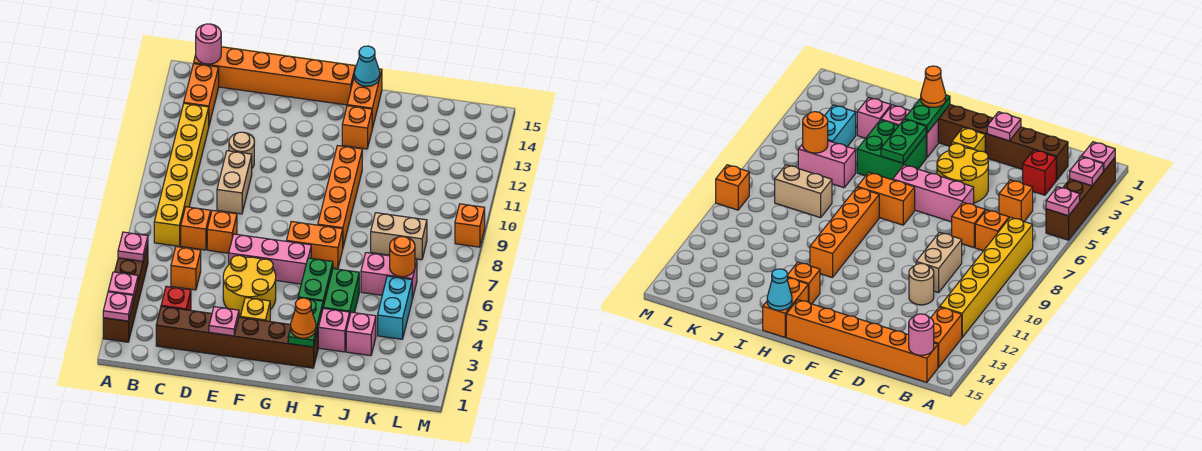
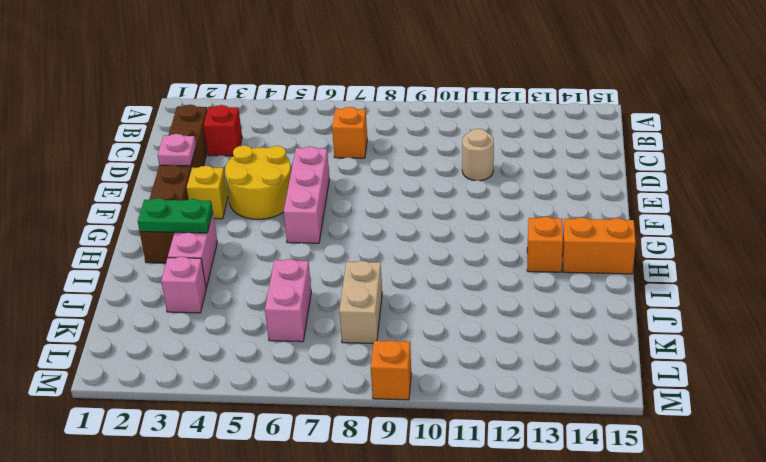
none -> brown 1x4 brick [103,244,148,342]
none -> yellow 1x6 brick [154,103,209,246]
none -> orange 1x2 brick [184,64,219,125]
none -> orange 1x6 brick [194,47,356,105]

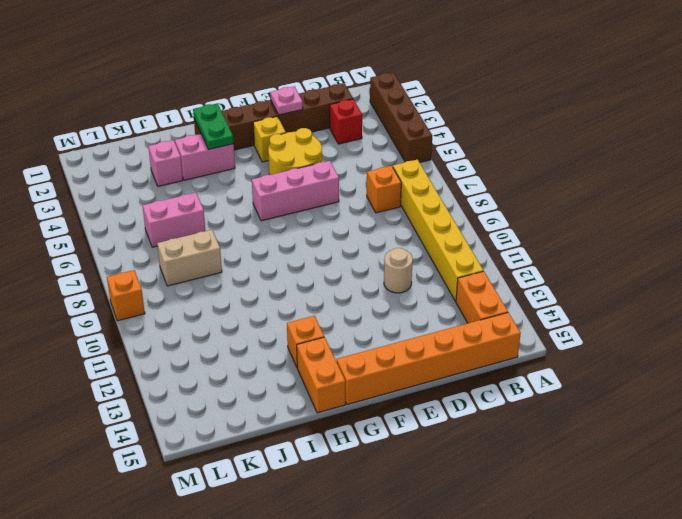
none -> orange 1x1 brick [171,247,201,290]
none -> orange 1x1 brick [207,210,237,253]
none -> tan 1x2 brick [217,151,252,214]
none -> orange 1x2 brick [286,221,343,269]

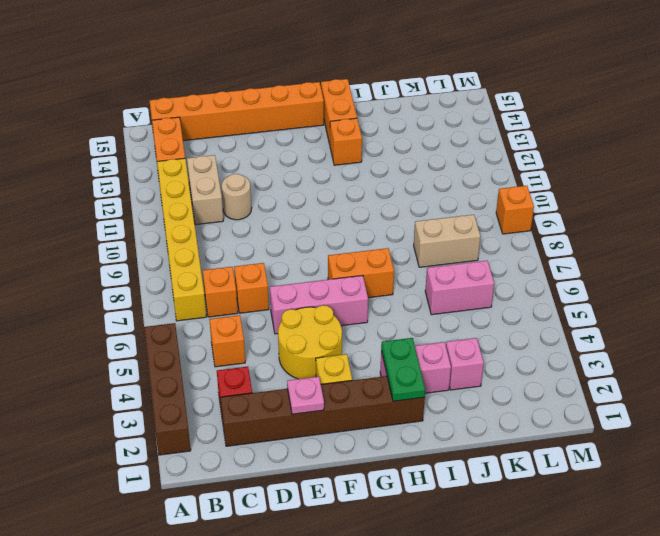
tan 1x2 brick [187,155,223,225] -> tan 1x2 brick moved to [217,151,252,214]
none -> green 2x2 brick [323,269,359,314]
none -> orange 1x4 brick [318,146,362,247]
none -> cyan 1x2 brick [378,276,412,339]
none -> pink 1x1 plate [103,292,133,321]

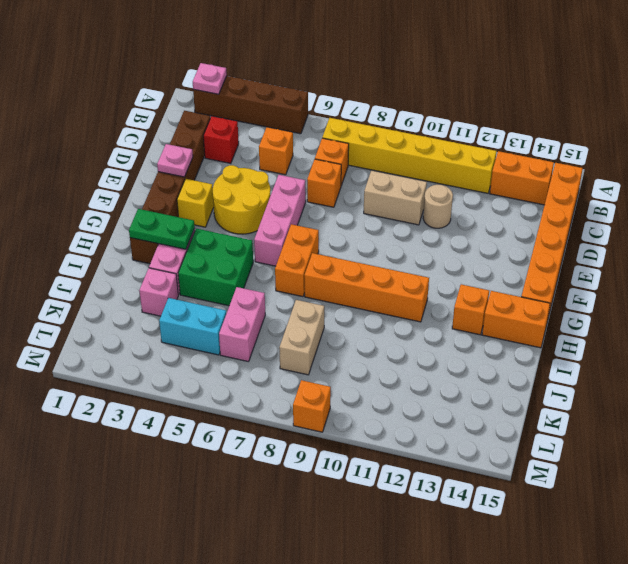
none -> pink 1x1 plate [108,272,138,301]
none -> pink 1x1 plate [118,232,148,261]
none -> pink 1x1 round brick [196,24,221,64]
none -> green 1x2 plate [298,258,333,306]

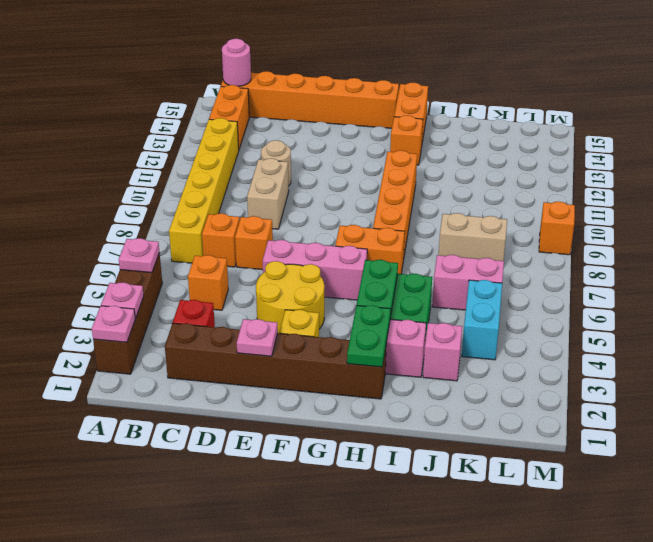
none -> cyan 1x1 cone [354,46,380,86]
none -> orange 1x1 round brick [390,237,415,277]
none -> orange 1x1 cone [291,298,316,338]

